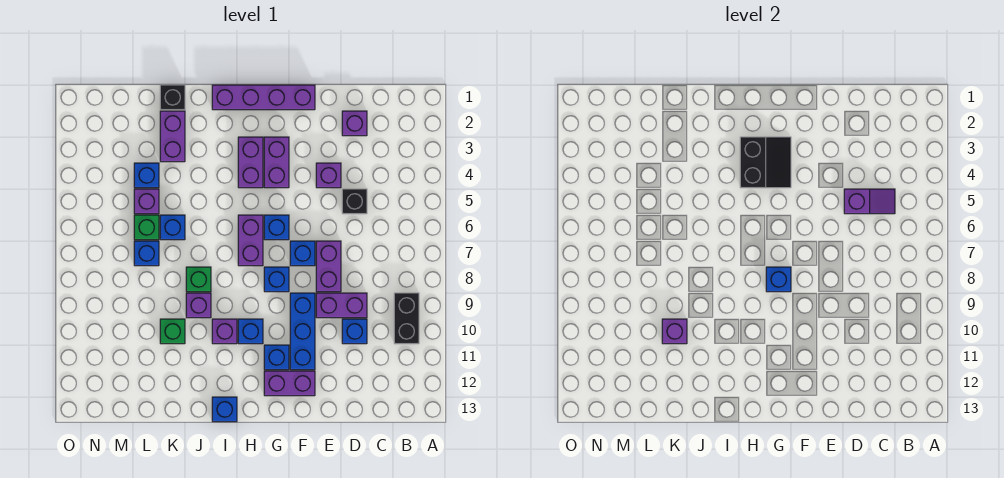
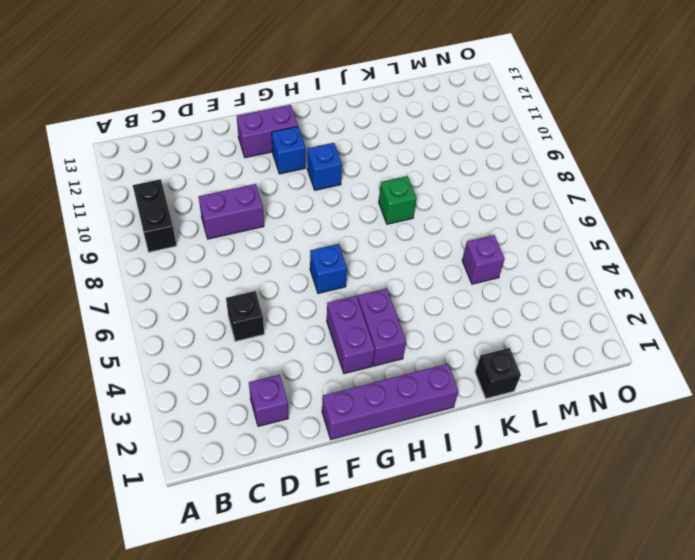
none -> blue 1x1 brick [342,319,367,344]
none -> purple 1x1 brick [316,163,341,188]
none -> purple 1x2 brick [316,241,341,292]
none -> blue 1x1 brick [290,241,315,266]

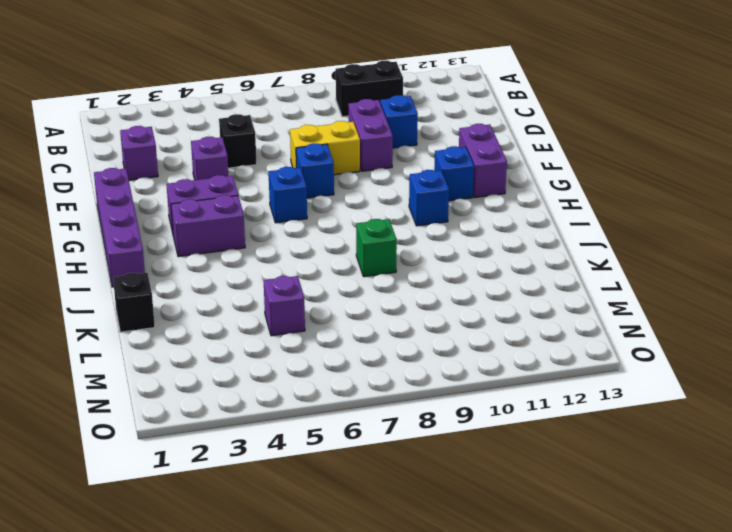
yellow 1x2 brick [290,121,360,175] -> purple 1x2 brick [316,241,341,292]
none -> blue 1x3 brick [290,293,315,370]
none -> blue 1x1 brick [264,267,289,292]
none -> purple 1x2 brick [238,215,263,266]
none -> purple 1x1 brick [212,319,237,344]

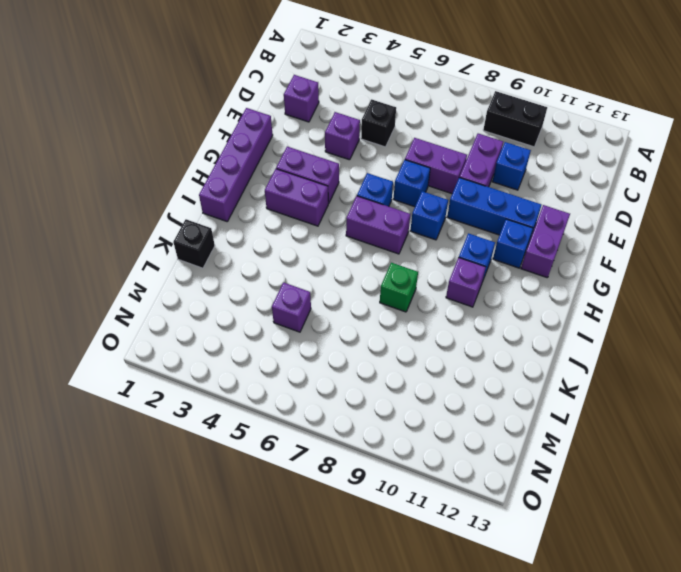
none -> blue 1x1 brick [212,397,237,422]
none -> purple 1x1 brick [186,293,211,318]
none -> purple 1x2 brick [160,111,185,162]
none -> blue 1x1 brick [160,215,185,240]

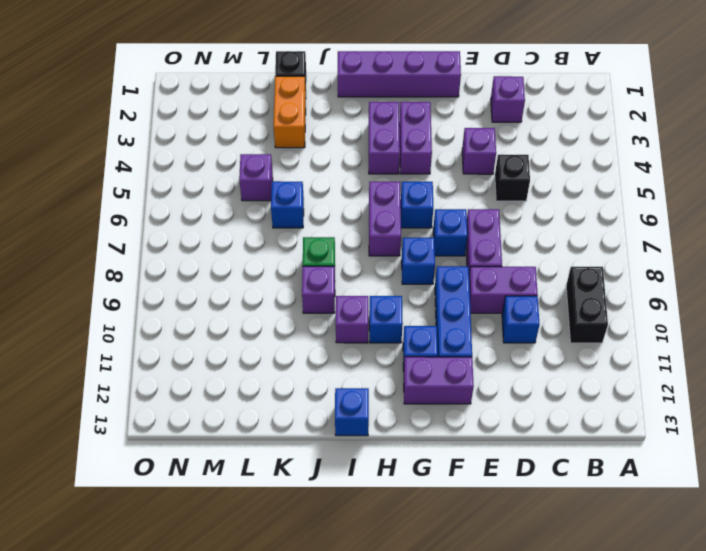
orange 1x2 brick [274,76,306,148] -> purple 1x2 brick [160,111,185,162]
none -> green 1x1 brick [160,319,185,344]
none -> blue 1x1 brick [134,163,159,188]
none -> green 1x1 brick [134,215,159,240]
none -> blue 1x1 brick [134,241,159,266]

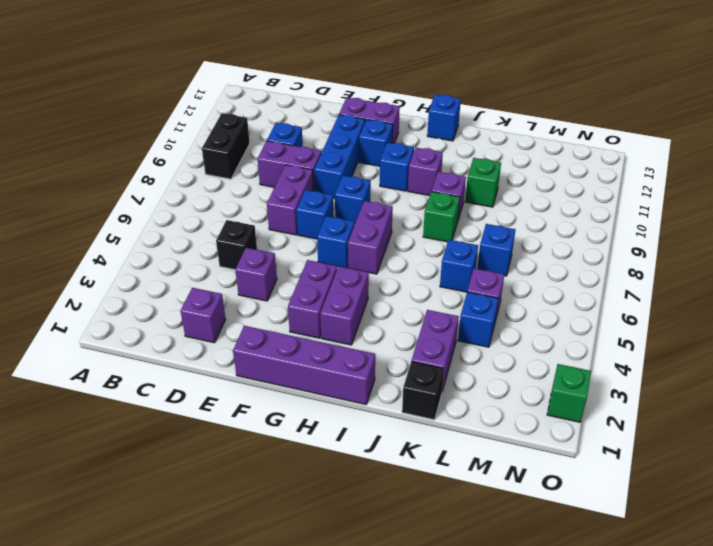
green 1x1 brick [547,364,591,422] -> green 1x1 brick moved to [134,215,159,240]
none -> purple 1x2 slope [844,189,895,214]
none -> black 2x2 slope [740,137,791,188]
none -> blue 1x1 brick [766,267,791,292]
none -> purple 1x1 brick [662,319,687,344]

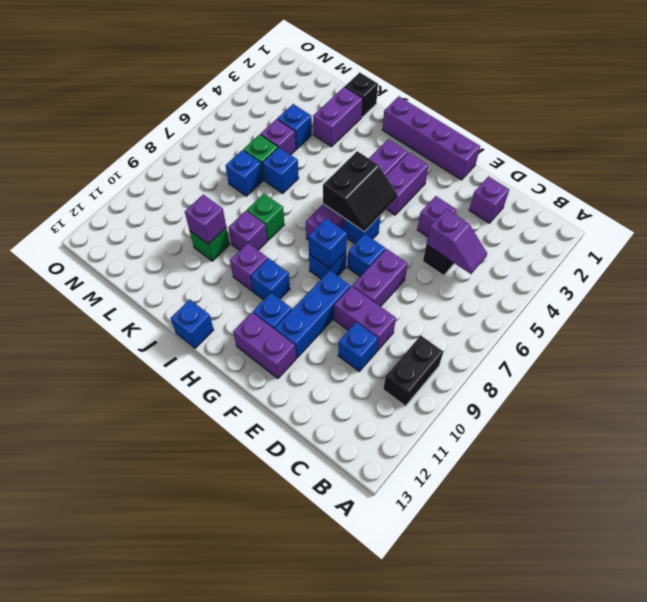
black 2x2 slope [323,151,397,232] -> black 2x2 slope moved to [740,137,791,188]

